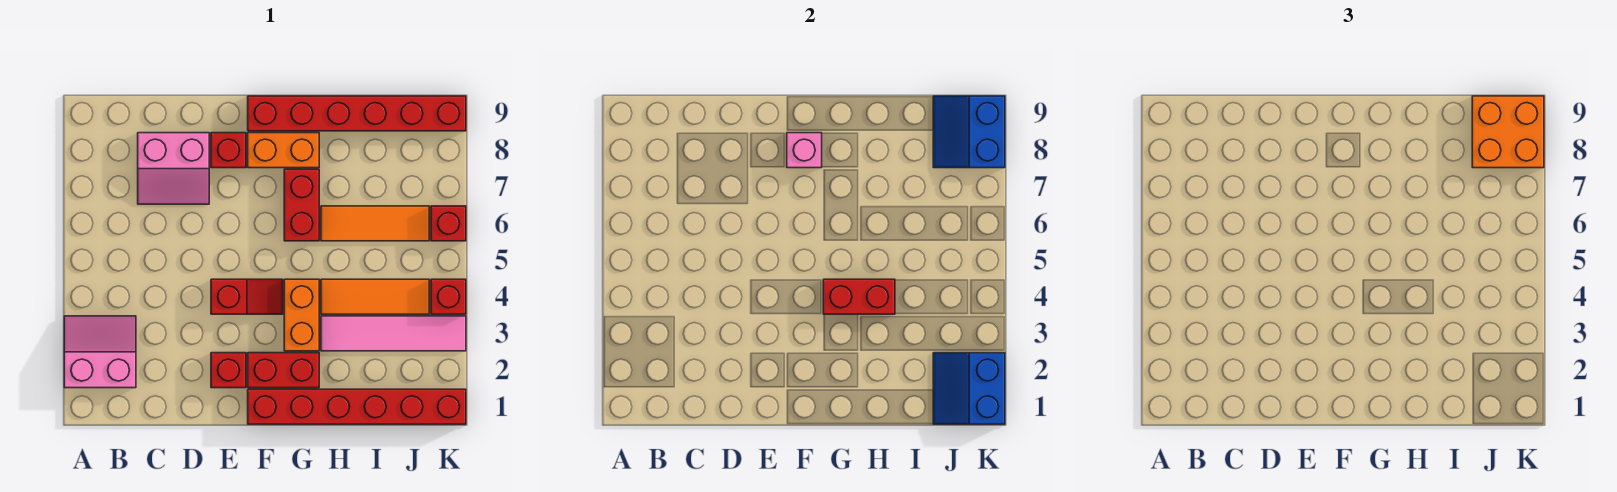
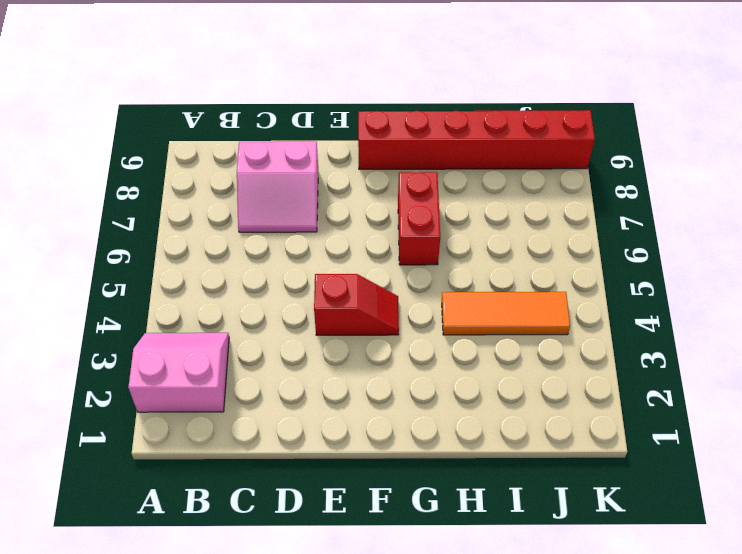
none -> red 1x1 brick [211,353,246,388]
none -> red 1x1 brick [211,133,246,168]
none -> red 1x6 brick [248,389,466,424]

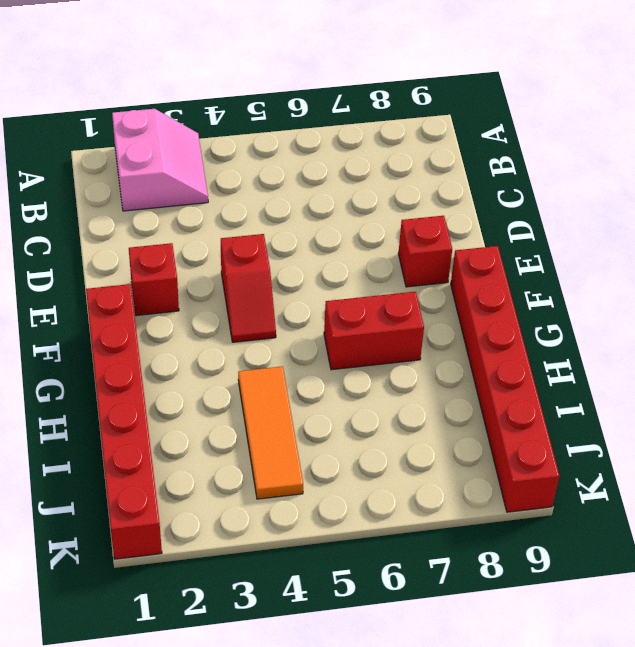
none -> pink 2x2 slope [138,133,209,204]
none -> red 1x2 brick [248,353,319,388]
none -> orange 1x2 brick [248,133,319,168]

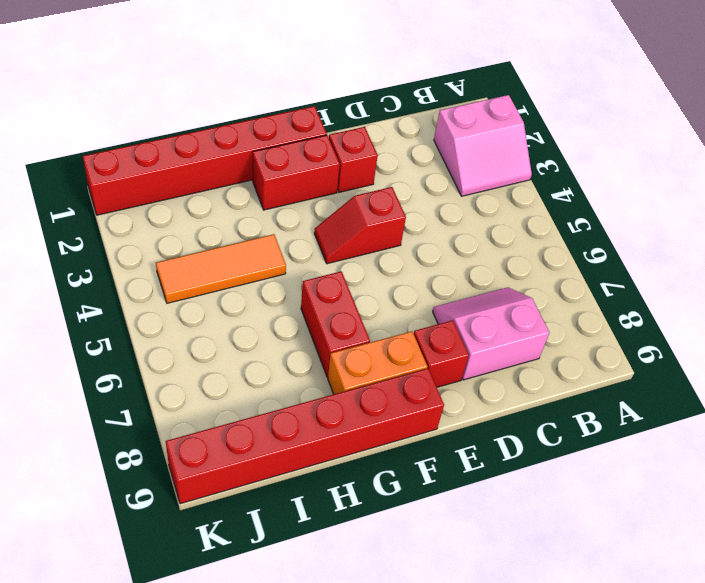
none -> orange 1x2 brick [284,279,319,351]
none -> pink 1x4 tile [321,316,466,351]
none -> orange 1x3 tile [321,206,429,241]

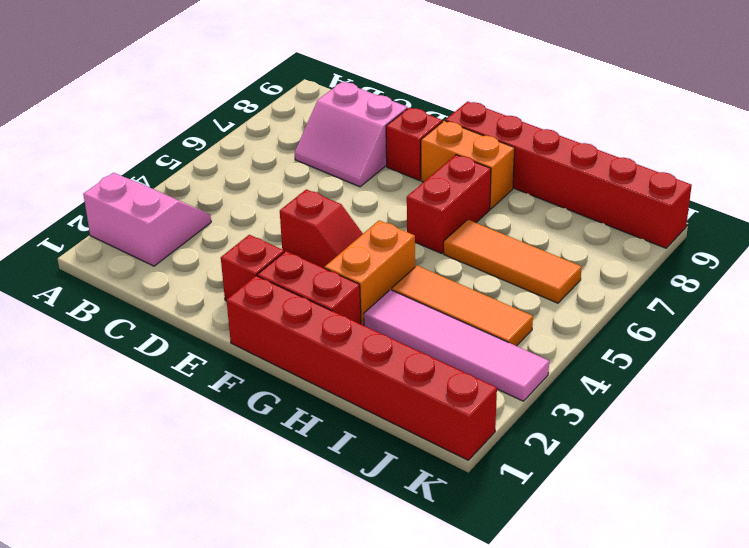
none -> red 1x1 brick [431,279,466,314]
none -> red 1x1 brick [431,206,466,241]
none -> pink 1x1 brick [787,133,822,168]

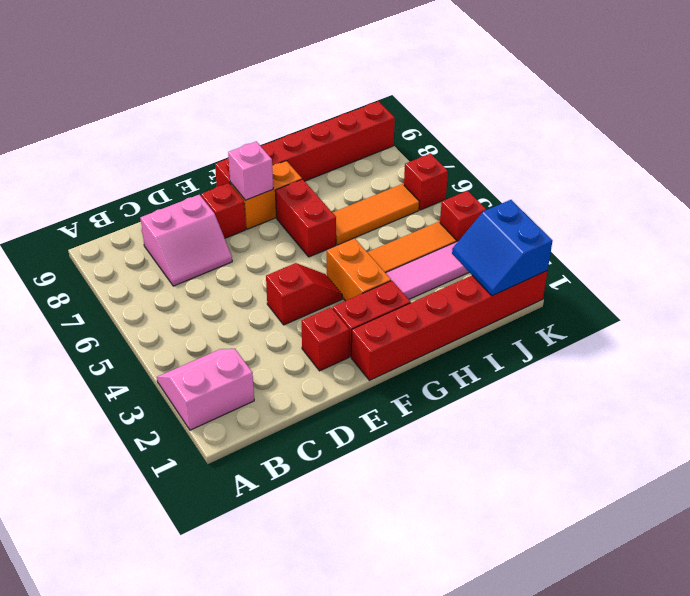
none -> red 1x2 brick [823,279,895,314]
none -> blue 2x2 slope [933,96,1005,168]
none -> orange 2x2 brick [1472,96,1544,168]

